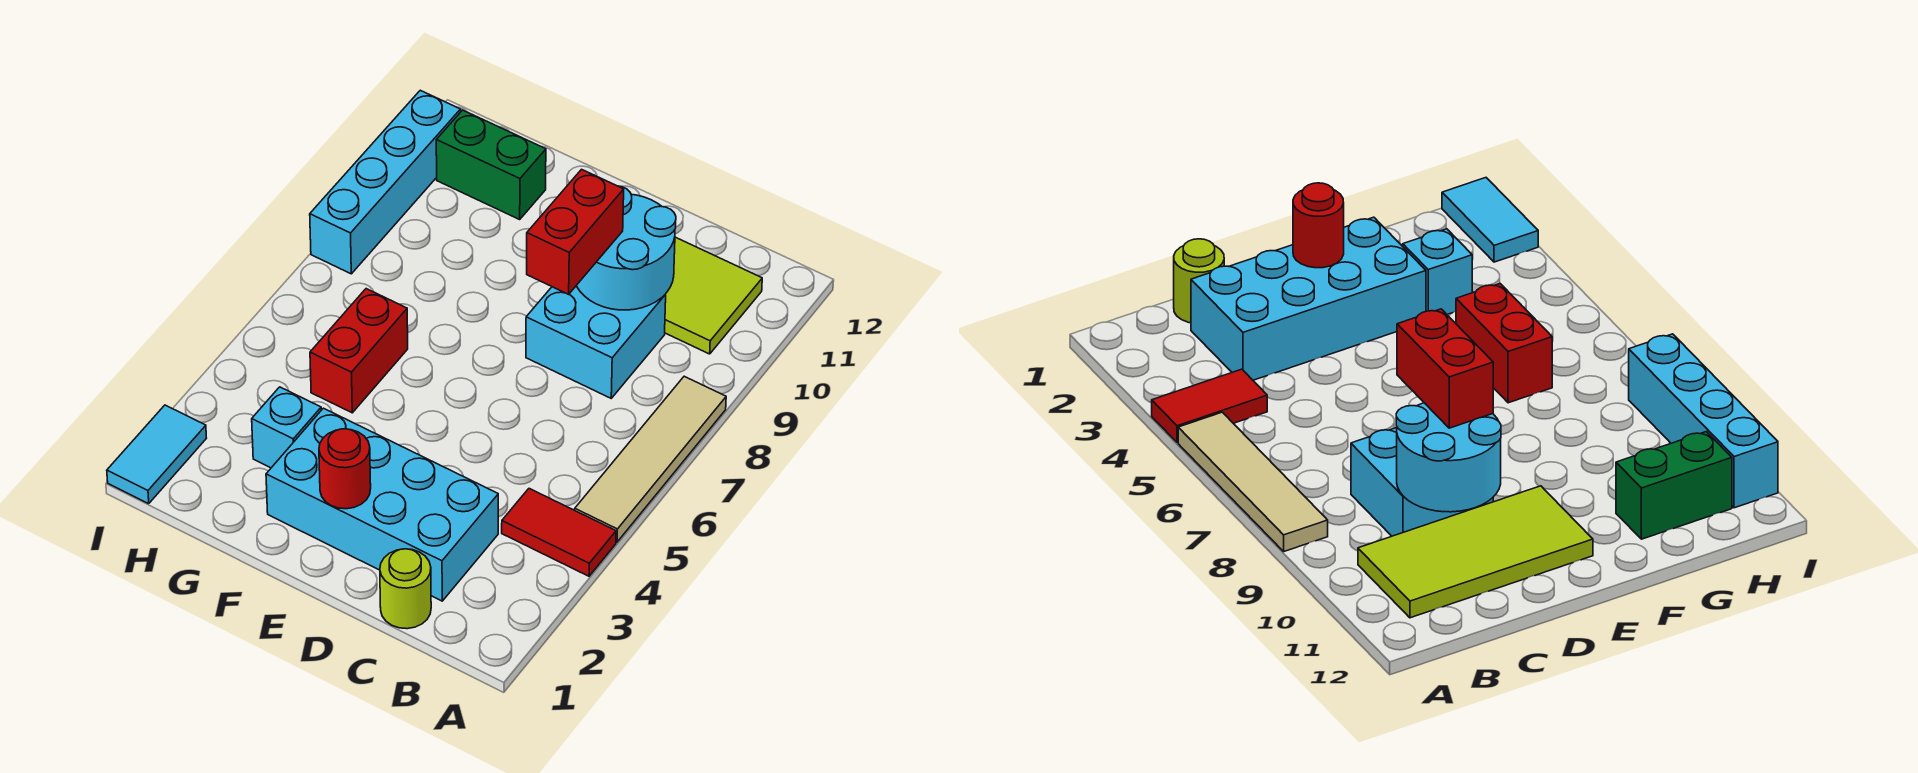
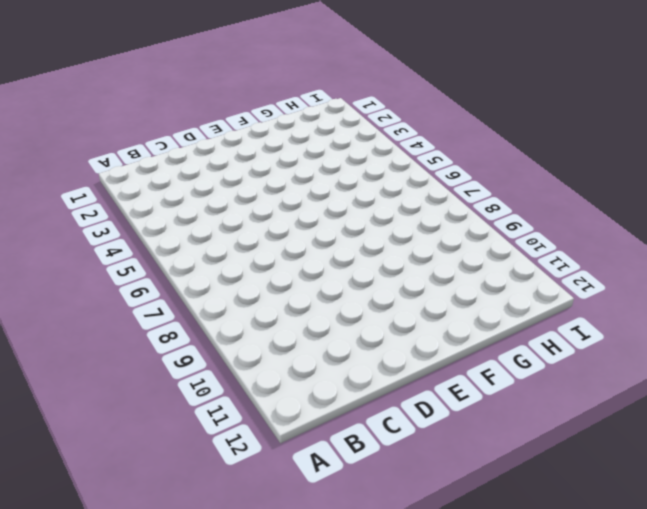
none -> red 1x2 tile [502,489,616,576]
none -> tan 1x4 tile [575,376,726,542]
none -> lime 2x4 tile [665,237,762,354]

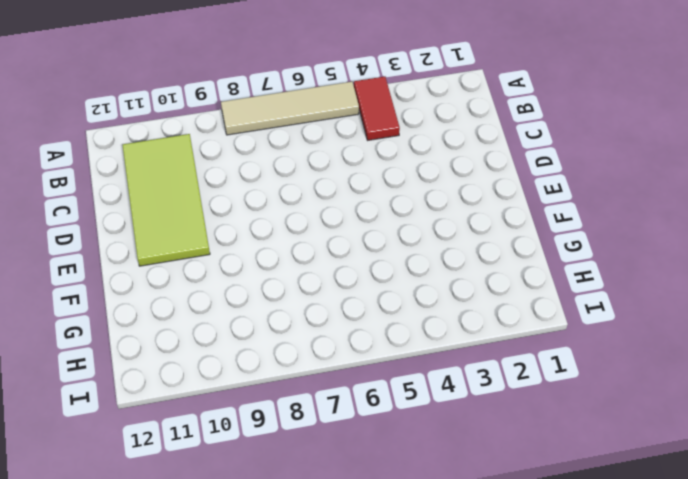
none -> lime 1x1 round brick [380,549,431,629]
none -> cyan 2x4 brick [266,408,498,601]
none -> cyan 2x2 brick [526,286,666,398]

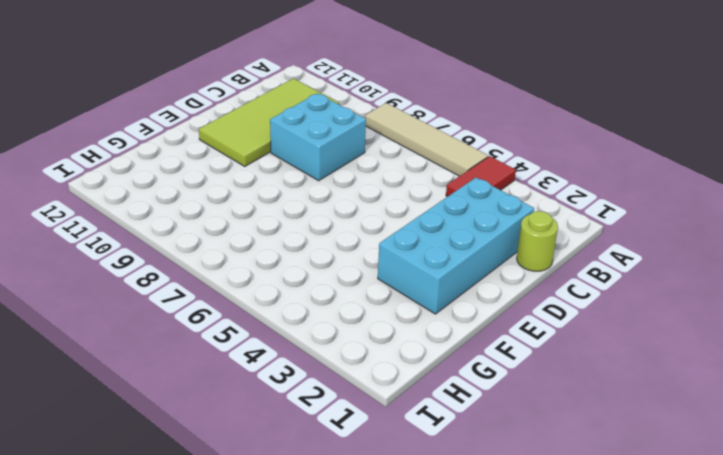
none -> cyan 1x1 brick [252,387,321,468]
none -> red 1x2 brick [310,289,408,413]
none -> green 1x2 brick [436,110,546,219]

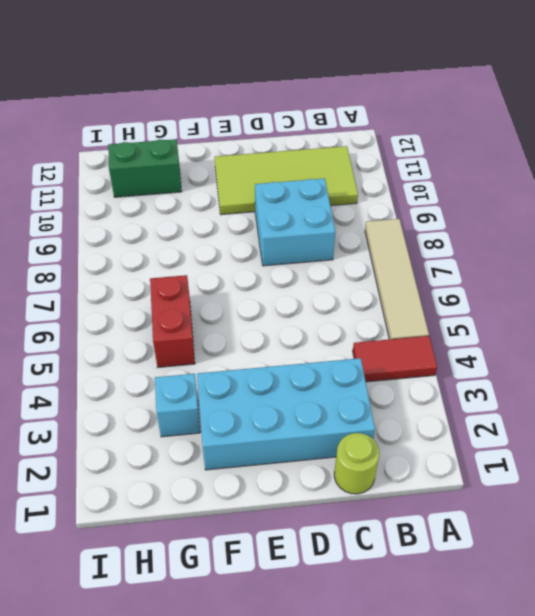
none -> cyan 1x2 tile [107,405,206,504]
none -> cyan 1x4 brick [310,90,461,274]
none -> cyan 2x2 round brick [576,186,676,310]

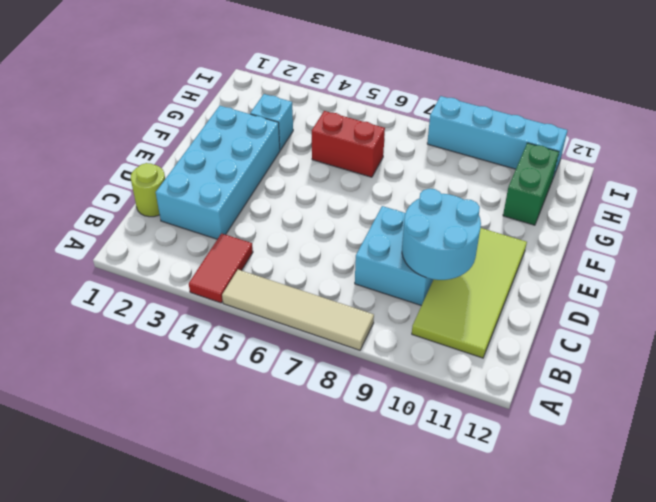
none -> cyan 1x2 tile [107,405,206,504]
none -> red 1x1 round brick [319,429,371,509]
none -> red 1x2 brick [527,169,624,294]

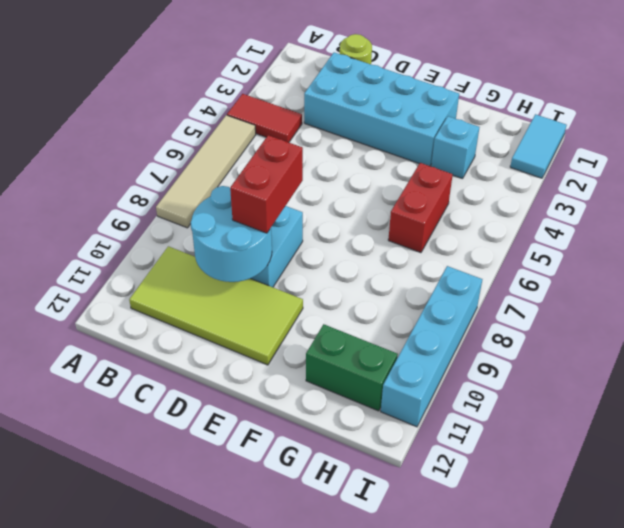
none -> red 1x1 round brick [319,429,371,509]

